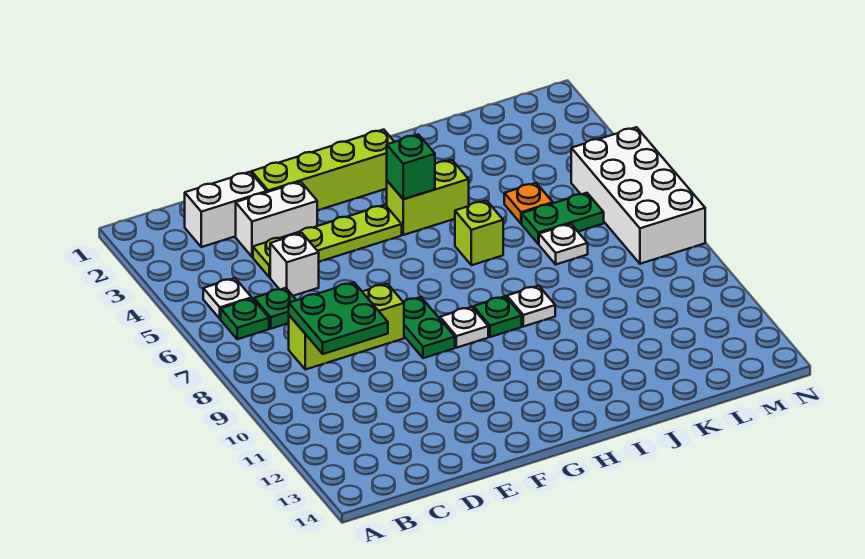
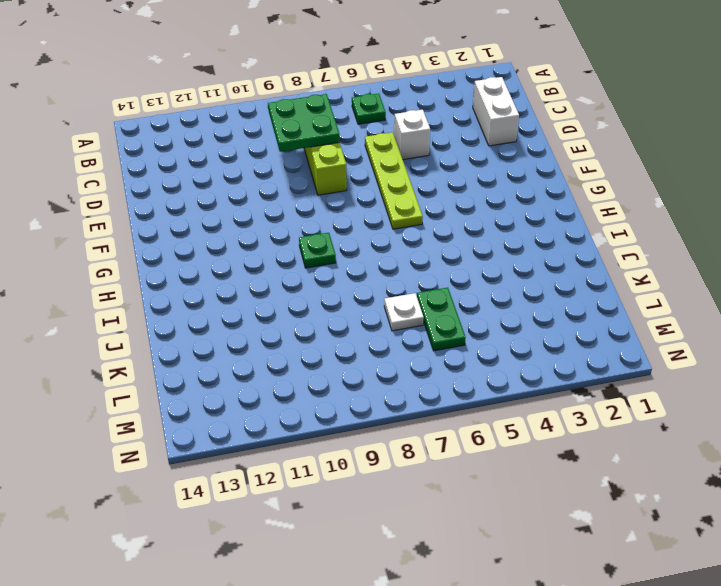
lime 1x4 plate [365,132,423,229] -> lime 1x4 plate moved to [253,205,402,277]
none -> white 1x1 plate [203,278,252,319]
none -> green 1x1 plate [254,288,296,329]
none -> white 1x2 brick [236,182,317,257]

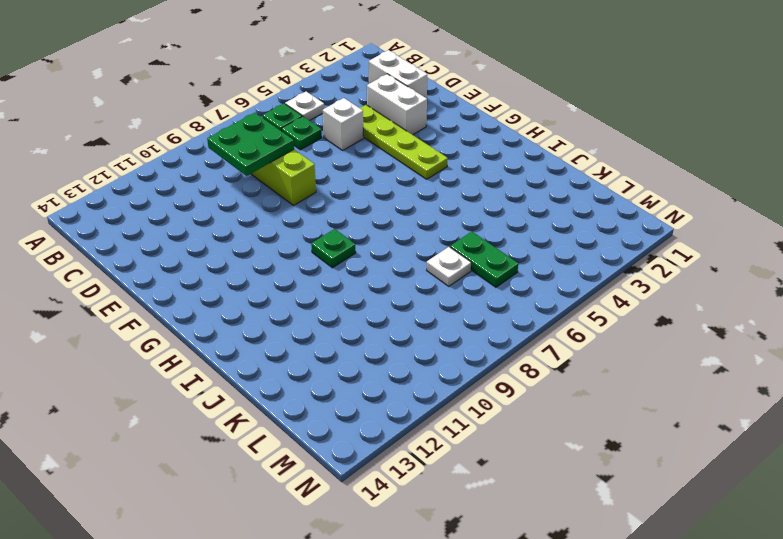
none -> lime 1x4 brick [252,130,394,211]
none -> green 1x2 plate [404,297,455,358]
none -> white 1x1 plate [440,307,488,348]

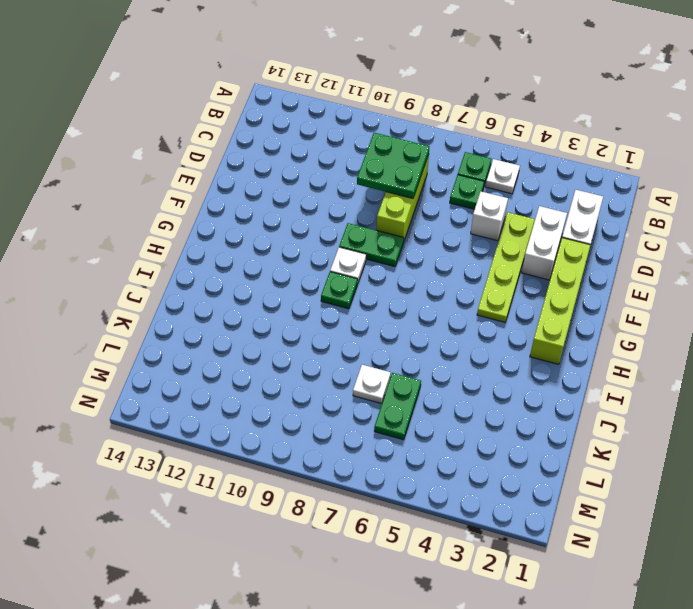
none -> lime 1x2 brick [387,160,469,235]
none -> lime 1x1 brick [455,201,503,265]
none -> white 1x1 plate [507,286,555,327]

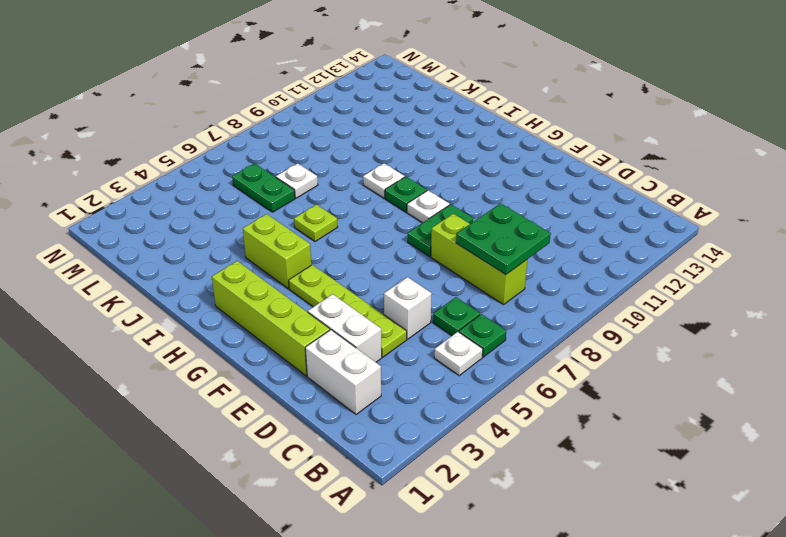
lime 1x1 plate [294,205,337,242] -> lime 1x1 brick [455,201,503,265]
none -> orange 1x1 plate [504,183,553,224]
none -> white 2x4 brick [571,127,705,264]
none -> green 1x1 brick [387,135,435,199]

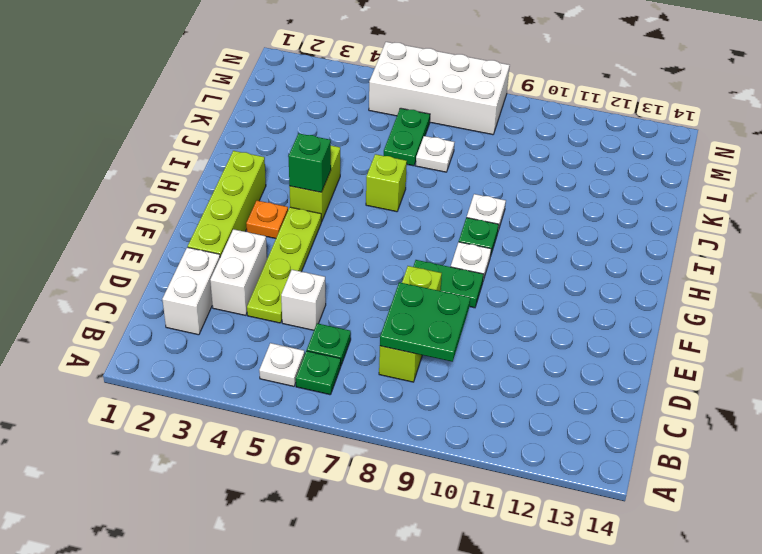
orange 1x1 plate [246,201,288,238] -> orange 1x1 plate moved to [504,183,553,224]

